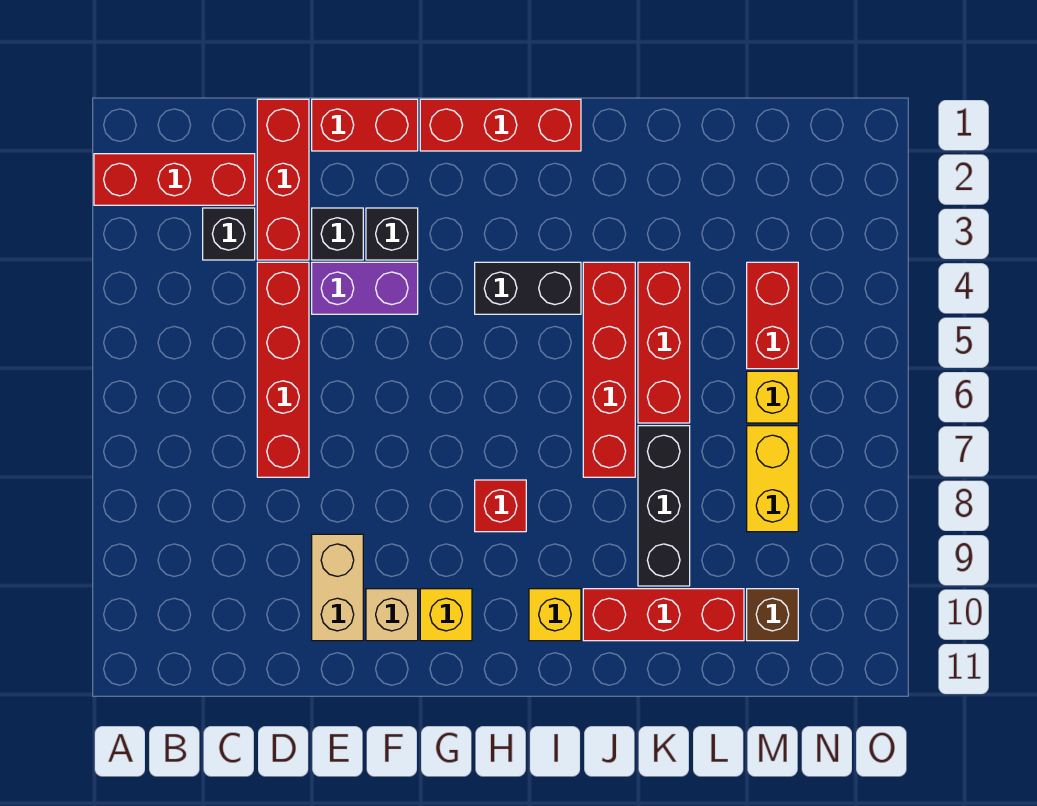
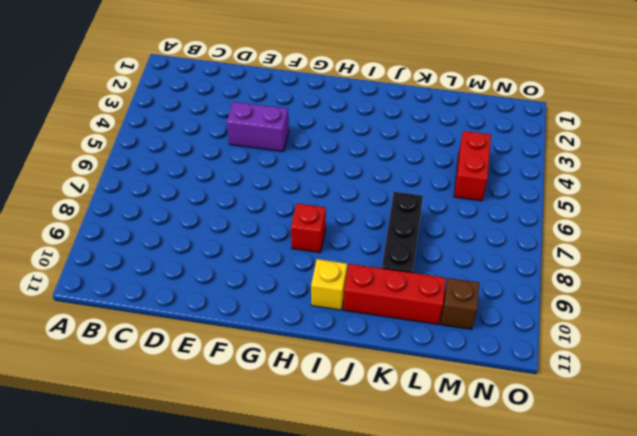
none -> red 1x3 brick [94,154,255,205]
none -> black 1x1 brick [203,208,255,260]
none -> red 1x3 brick [257,99,309,260]

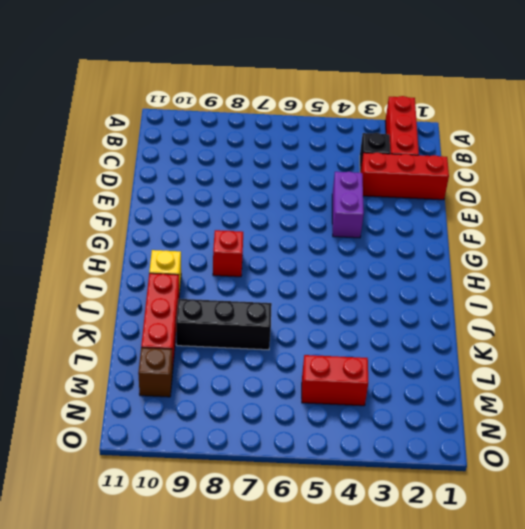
none -> red 1x4 brick [257,262,309,477]
none -> red 1x2 brick [312,99,418,151]
none -> black 1x1 brick [312,208,363,260]

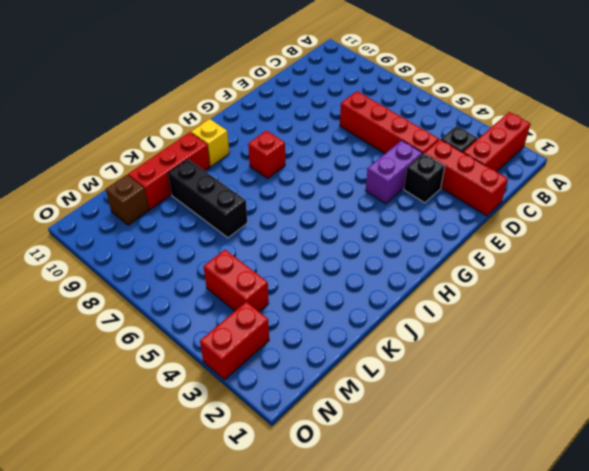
red 1x2 brick [200,302,269,380] -> red 1x2 brick moved to [312,99,418,151]
none -> tan 1x2 brick [312,534,363,641]
none -> black 1x1 brick [366,208,418,260]
none -> tan 1x1 brick [366,589,418,641]

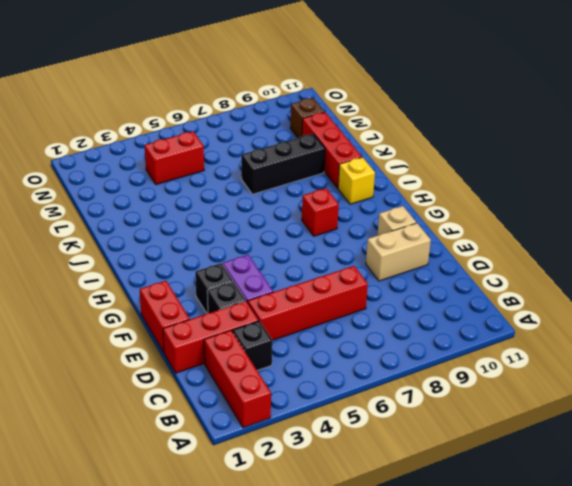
none -> red 1x3 brick [420,99,581,151]
none -> yellow 1x1 brick [420,589,472,641]
none -> black 1x2 brick [475,262,581,314]

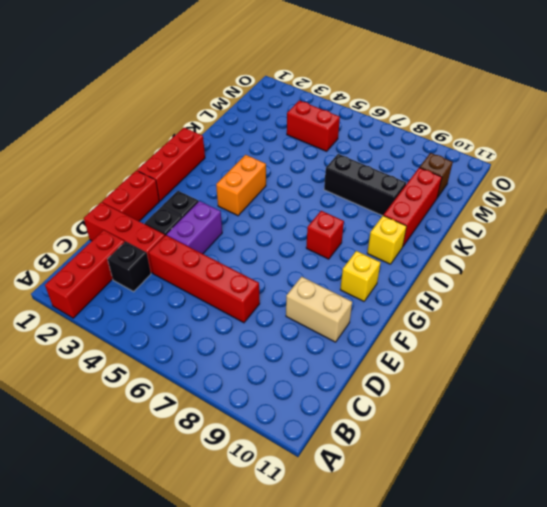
orange 1x2 brick [216,155,266,216] -> black 1x2 brick [475,262,581,314]
none -> tan 1x1 brick [366,589,418,641]
none -> red 1x4 brick [583,262,635,477]
none -> red 1x3 brick [638,262,690,423]

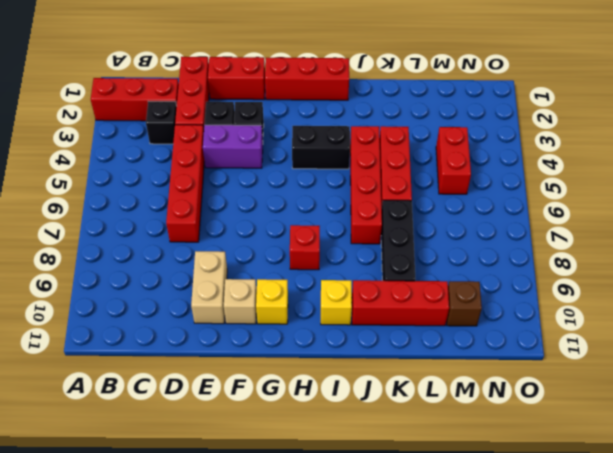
none -> yellow 1x1 brick [747,371,798,423]
none -> yellow 1x2 brick [747,426,798,532]

